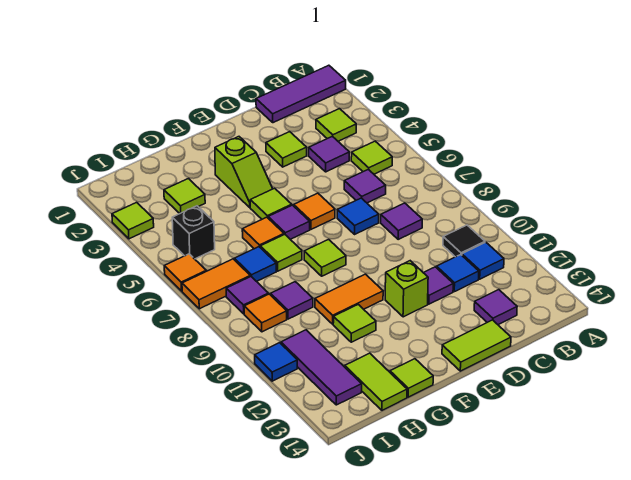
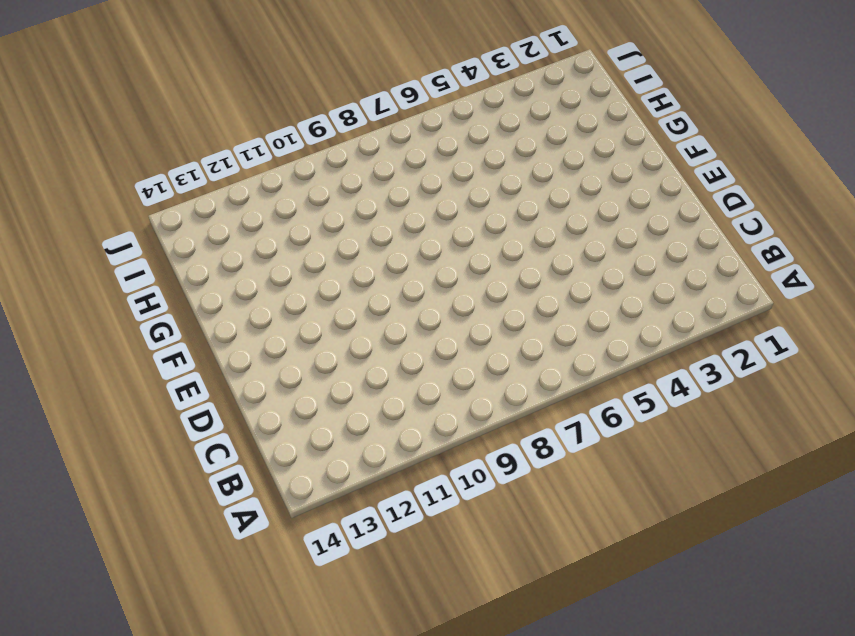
none -> purple 1x3 tile [256,65,346,123]
none -> lime 1x1 tile [316,109,356,141]
none -> lime 1x1 tile [351,141,392,174]
none -> black 1x1 tile [443,225,485,257]

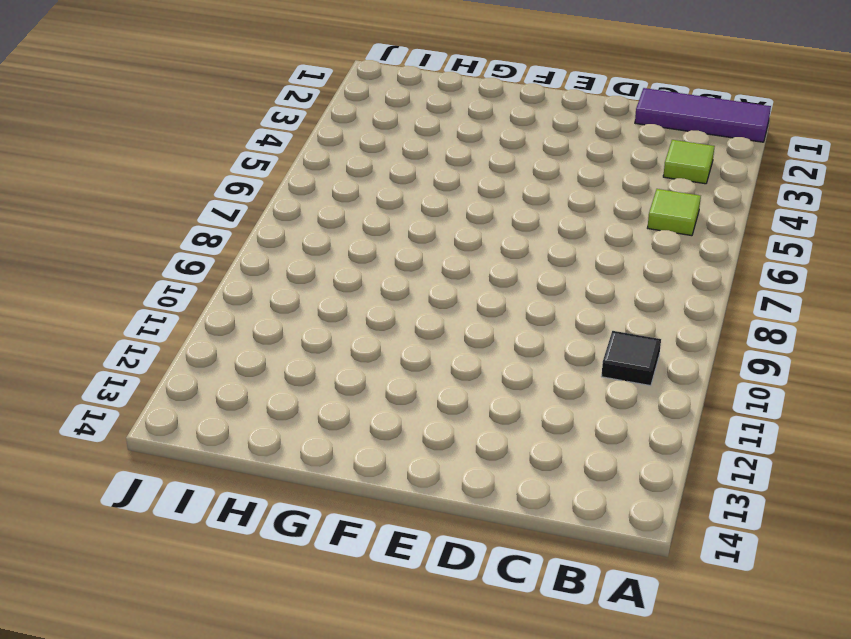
none -> blue 1x1 tile [462,242,504,279]
none -> purple 1x1 tile [309,136,349,172]
none -> purple 1x1 tile [344,169,386,203]
none -> purple 1x1 tile [381,203,422,239]

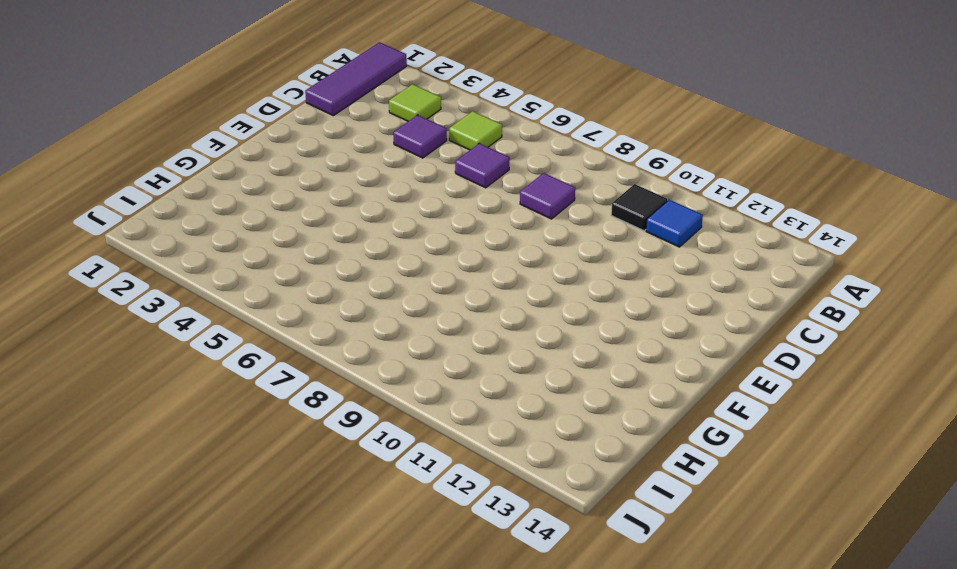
none -> blue 1x1 tile [437,255,479,292]
none -> purple 1x1 tile [474,290,517,325]
none -> lime 1x1 tile [266,132,307,167]
none -> blue 1x1 tile [337,198,379,234]

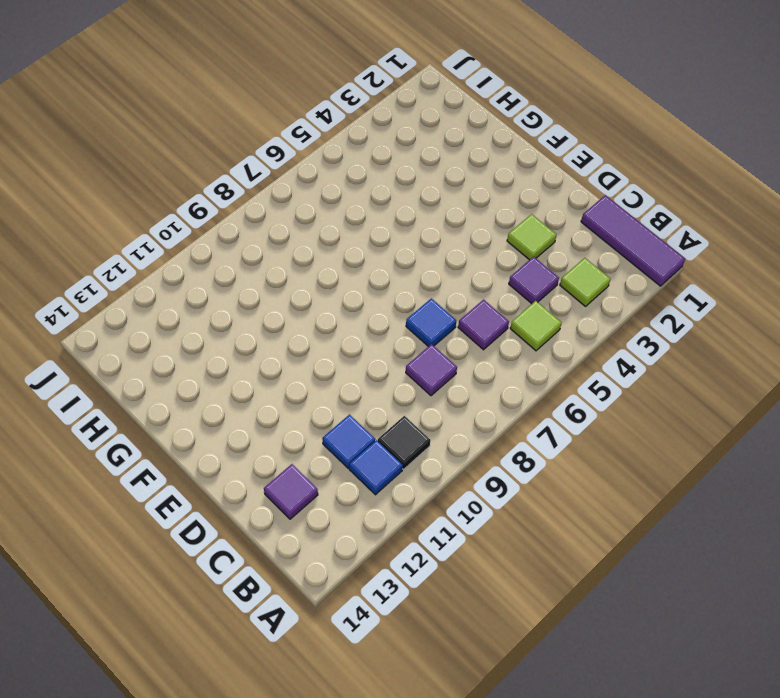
none -> purple 1x1 tile [424,267,453,304]
none -> lime 1x2 tile [442,320,511,371]
none -> orange 1x1 tile [294,193,335,229]
none -> lime 1x1 brick [385,261,428,317]

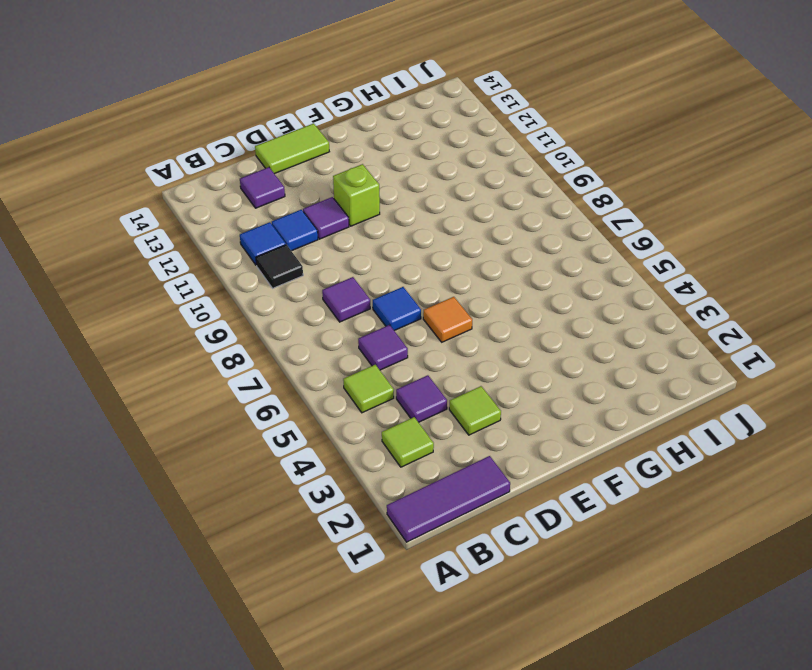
none -> lime 1x2 slope [215,137,273,207]
none -> lime 1x1 tile [250,188,292,219]
none -> purple 1x1 tile [268,205,310,239]
none -> lime 1x1 tile [304,239,346,276]

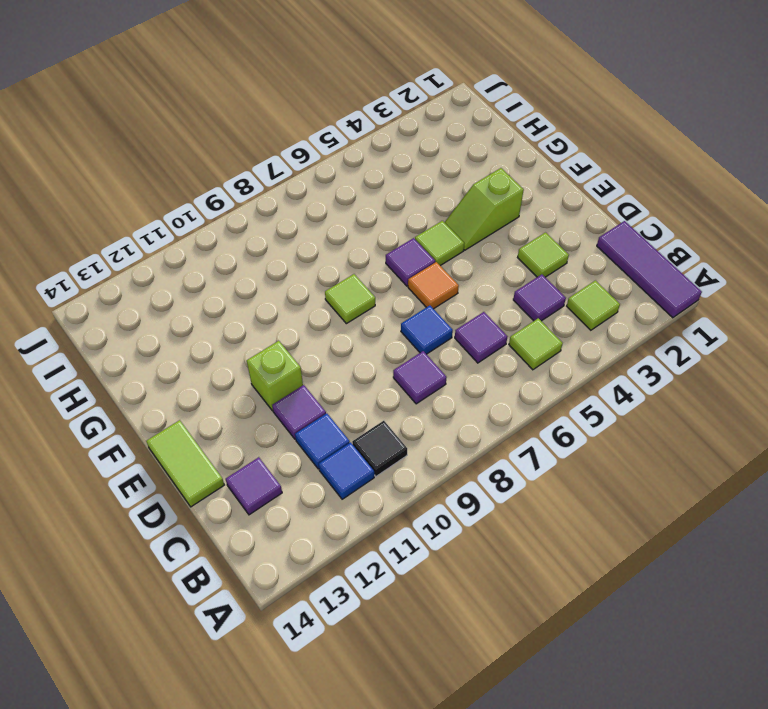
none -> orange 1x2 tile [315,274,383,324]
none -> orange 1x1 tile [242,217,284,249]
none -> lime 1x1 tile [260,234,302,271]
none -> lime 1x1 tile [333,305,376,342]

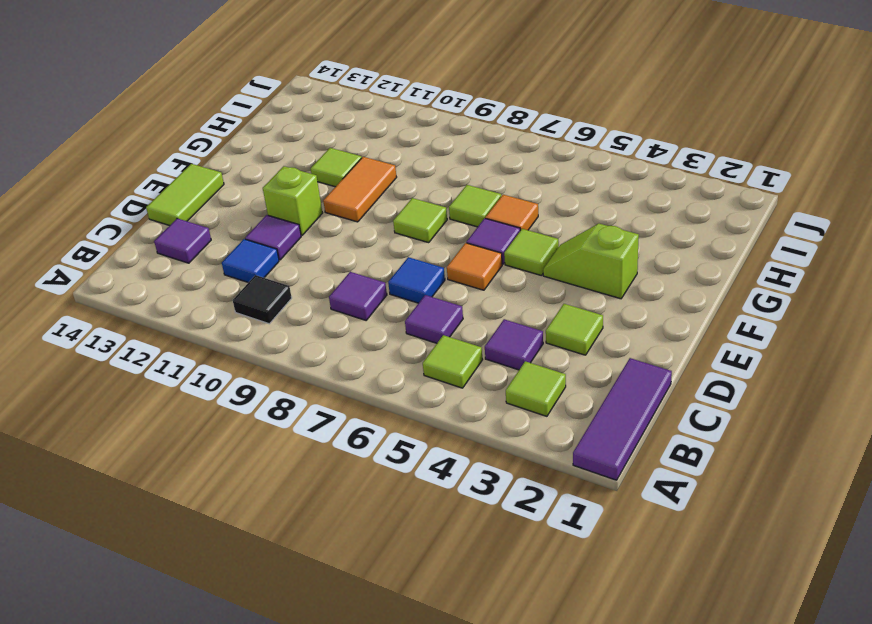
none -> blue 1x1 tile [462,242,504,279]
none -> lime 1x1 tile [390,359,433,397]
none -> lime 1x1 tile [164,179,205,214]
none -> blue 1x1 tile [234,247,276,282]

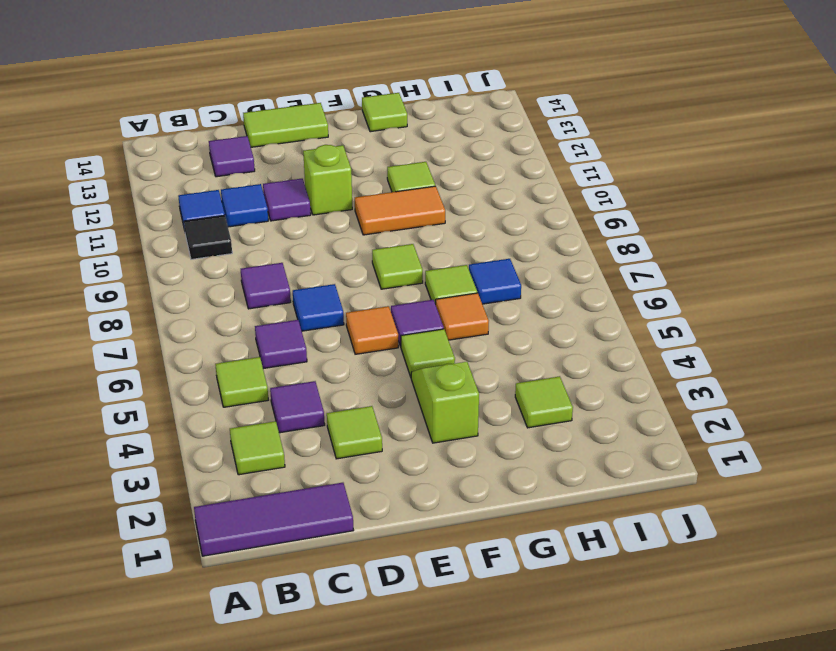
none -> purple 1x1 tile [271,282,313,319]
none -> lime 1x2 tile [345,353,407,410]
none -> black 1x1 brick [172,206,215,259]
none -> orange 1x2 tile [182,259,250,309]

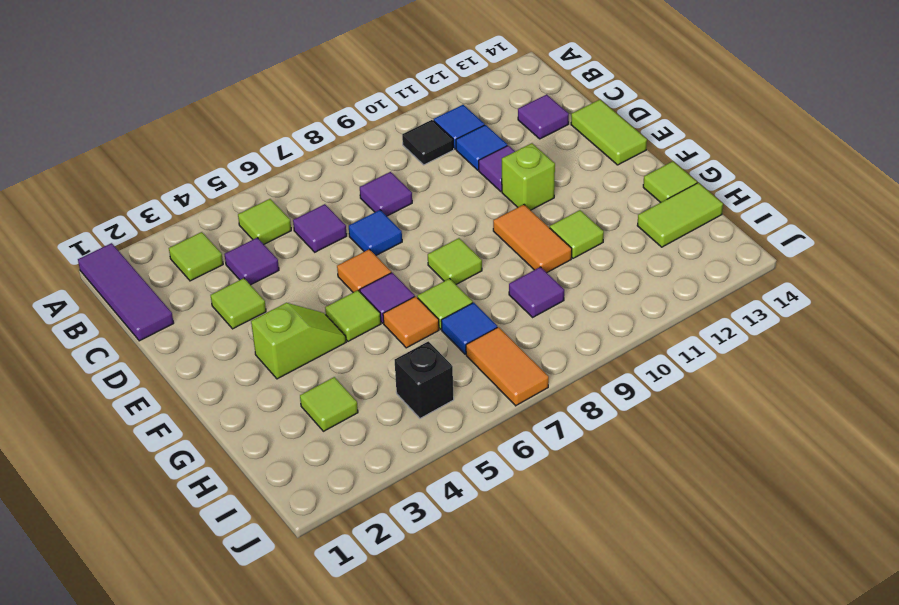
none -> purple 1x1 tile [226,276,268,314]
none -> orange 1x1 tile [244,294,287,332]
none -> purple 1x3 tile [281,330,362,405]
none -> lime 1x1 tile [112,202,154,239]

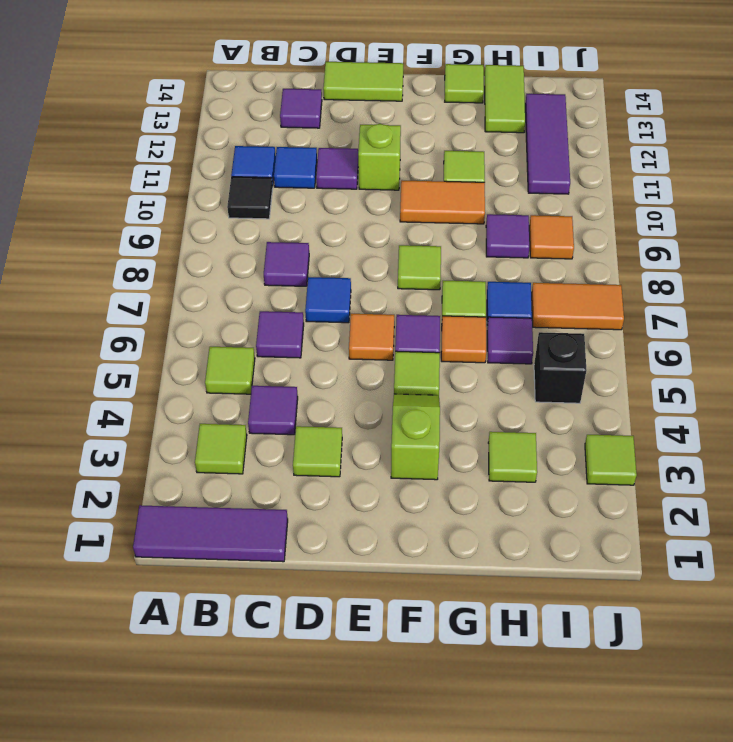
purple 1x1 tile [487,317,533,364] -> purple 1x1 tile moved to [226,276,268,314]
none -> orange 1x1 tile [164,254,206,291]
none -> blue 1x1 tile [255,343,297,381]

